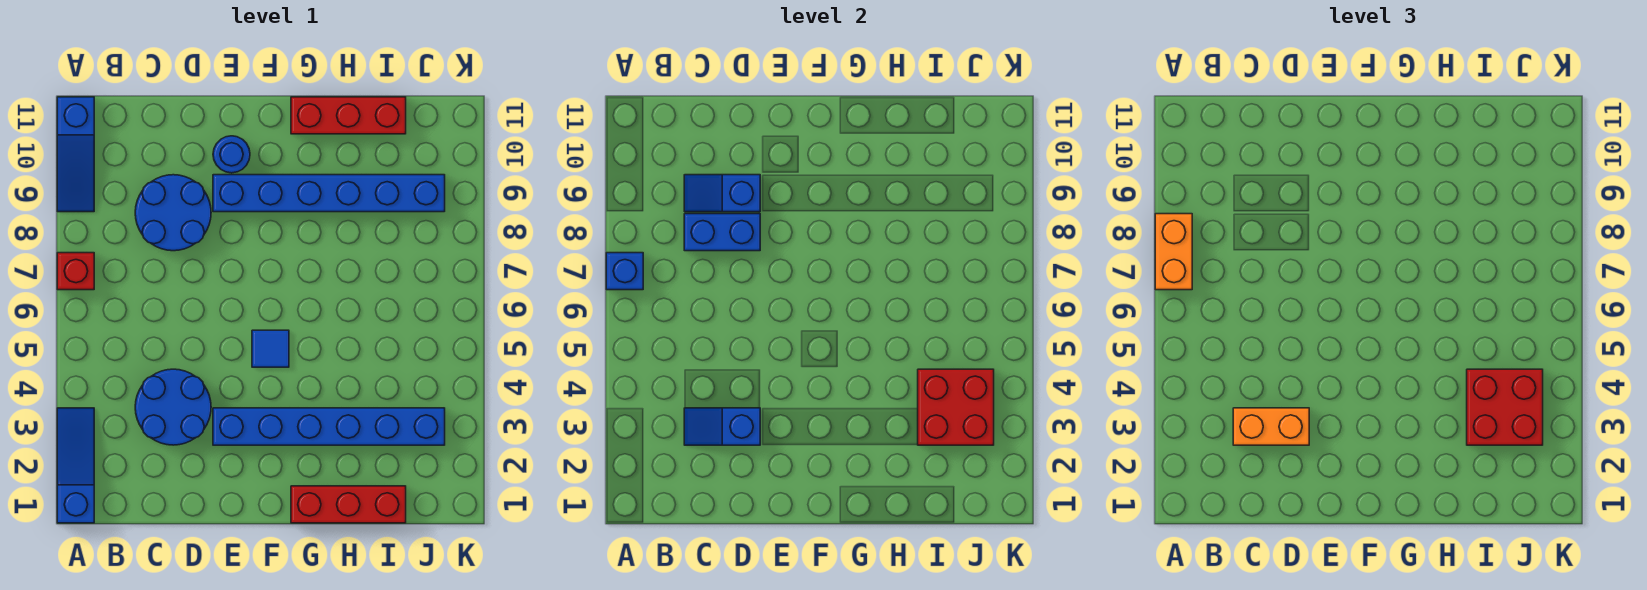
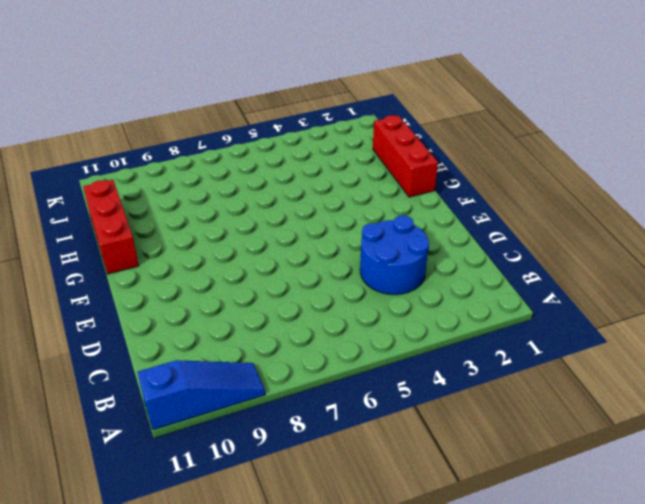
none -> blue 1x3 slope [57,408,94,523]
none -> red 1x1 brick [57,253,94,290]
none -> blue 2x2 round brick [135,175,211,251]

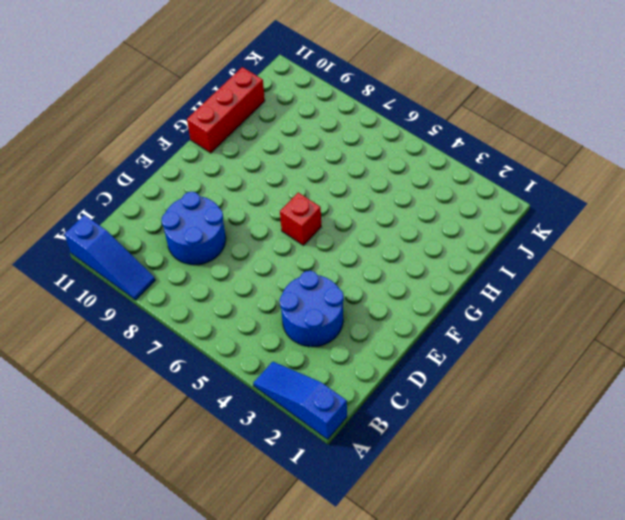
red 1x1 brick [280,193,321,245] -> red 1x1 brick moved to [57,253,94,290]
none -> blue 1x6 brick [213,408,445,445]
none -> blue 1x6 brick [213,175,445,212]
none -> blue 1x1 round brick [213,136,250,173]

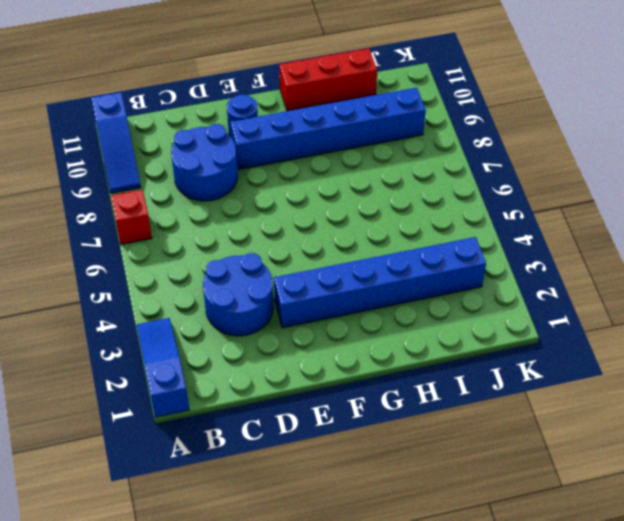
none -> blue 1x1 tile [252,330,289,367]
none -> red 1x3 brick [291,486,406,523]
none -> blue 1x1 brick [606,253,643,290]

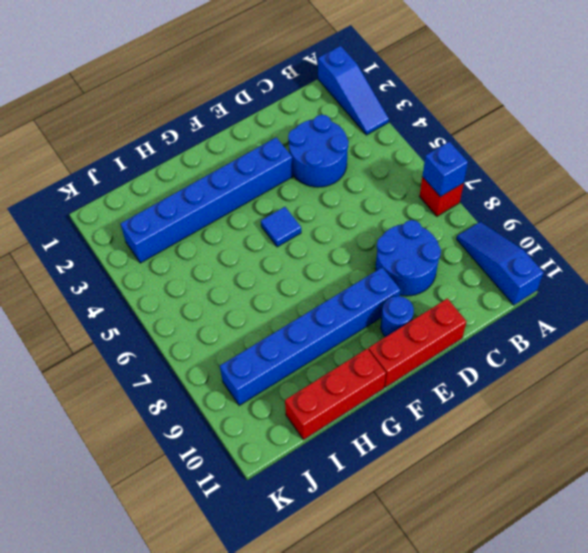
red 1x3 brick [368,298,467,387] -> red 1x3 brick moved to [291,486,406,523]
none -> blue 1x2 slope [684,408,760,445]
none -> blue 1x2 brick [684,214,760,251]
none -> blue 1x2 slope [684,175,760,212]

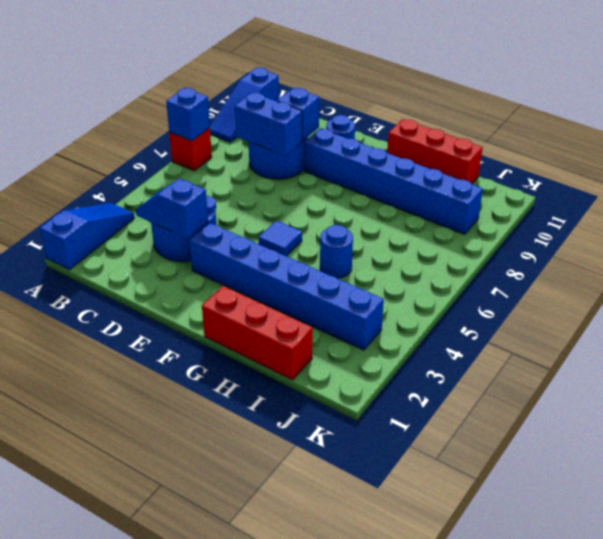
blue 1x1 round brick [320,225,353,278] -> none
none -> red 2x2 brick [918,369,994,445]
none -> orange 1x2 brick [1155,214,1192,290]
none -> orange 1x2 brick [1233,408,1309,445]

